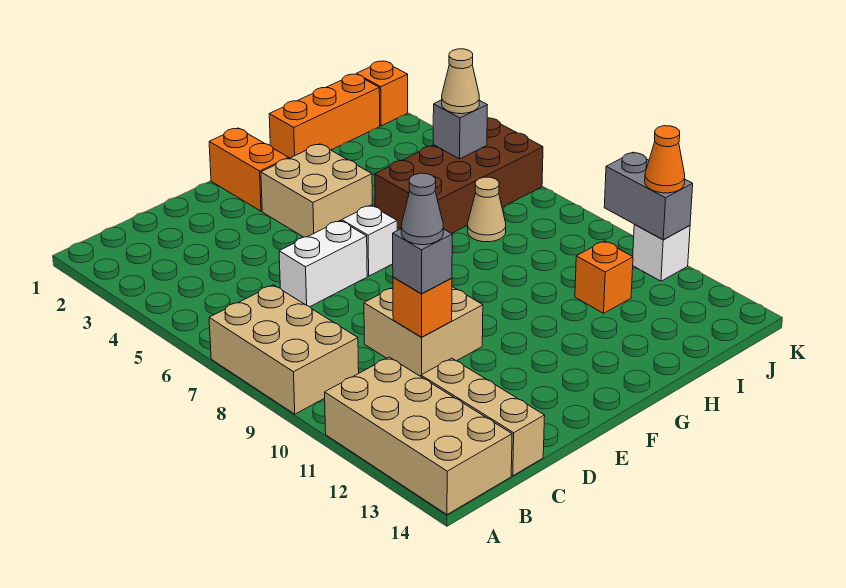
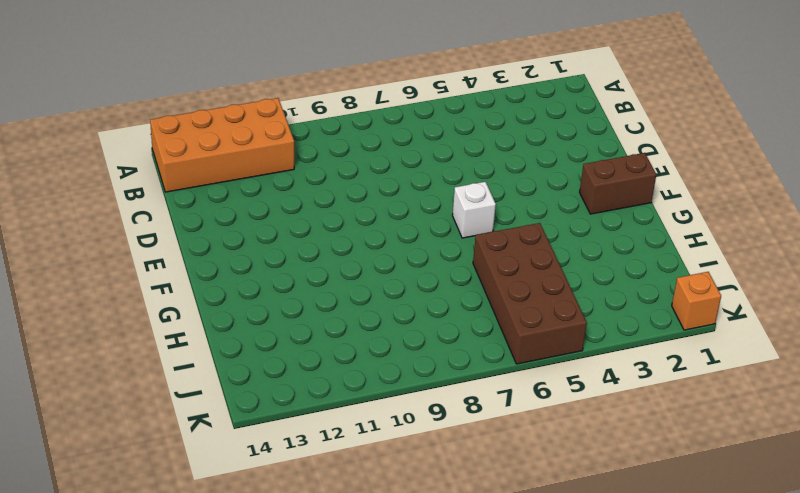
orange 2x4 brick [150,98,294,192] -> tan 2x4 brick [325,357,512,515]
brown 1x2 brick [580,153,656,214] -> orange 1x2 brick [209,128,289,211]
none -> tan 2x3 brick [209,285,359,414]
none -> tan 1x3 brick [421,358,545,476]
none -> white 1x2 brick [279,221,367,307]

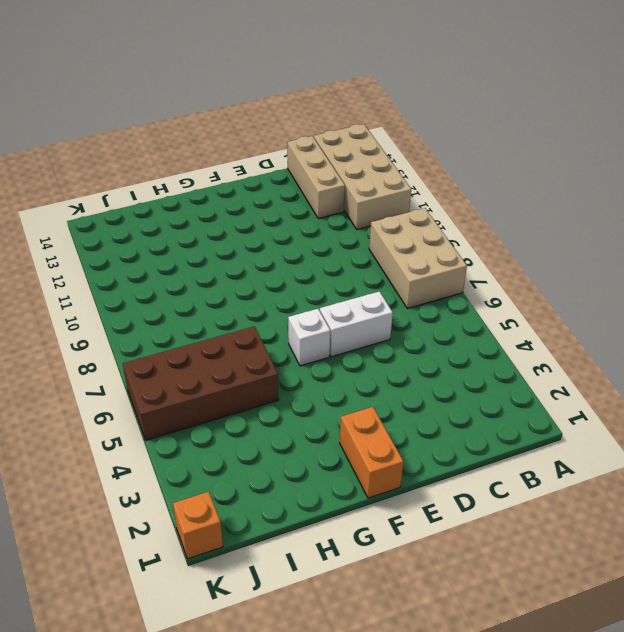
none -> tan 2x2 brick [364,287,483,377]
none -> tan 2x2 brick [261,144,372,237]
none -> orange 1x3 brick [269,74,380,158]

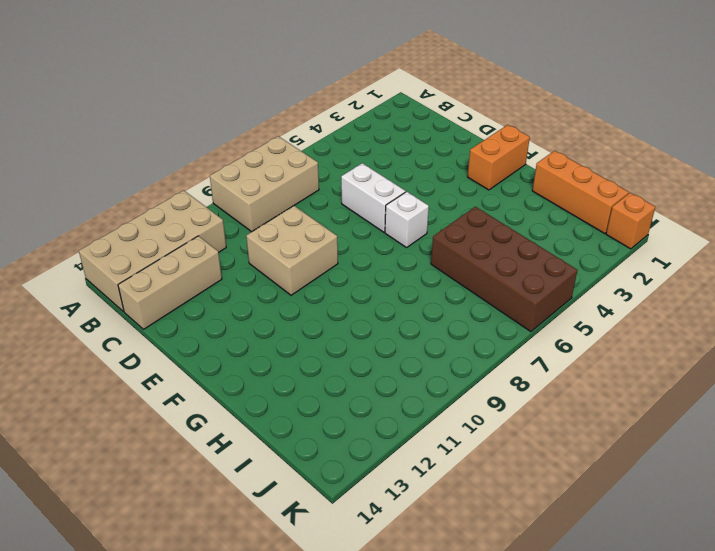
none -> tan 2x2 brick [261,144,372,237]
none -> tan 1x1 cone [468,177,506,242]
none -> orange 1x1 brick [575,241,633,313]

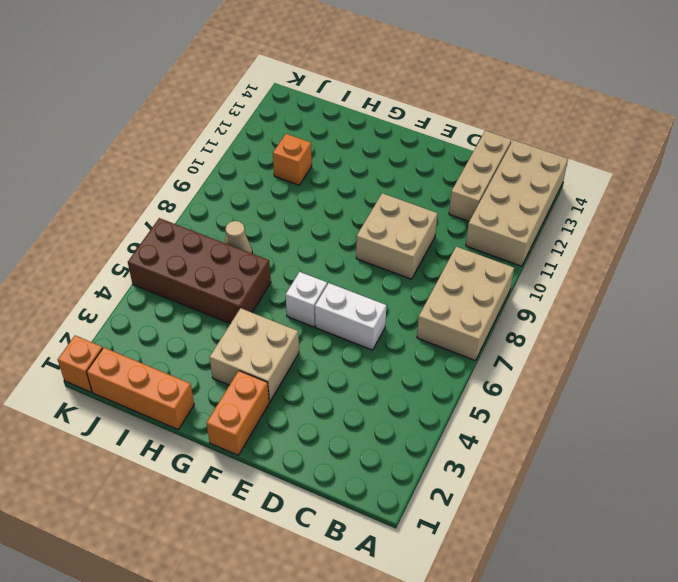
none -> white 1x1 brick [633,225,690,281]
none -> orange 1x1 brick [393,277,452,337]
none -> grey 1x1 brick [433,100,487,159]

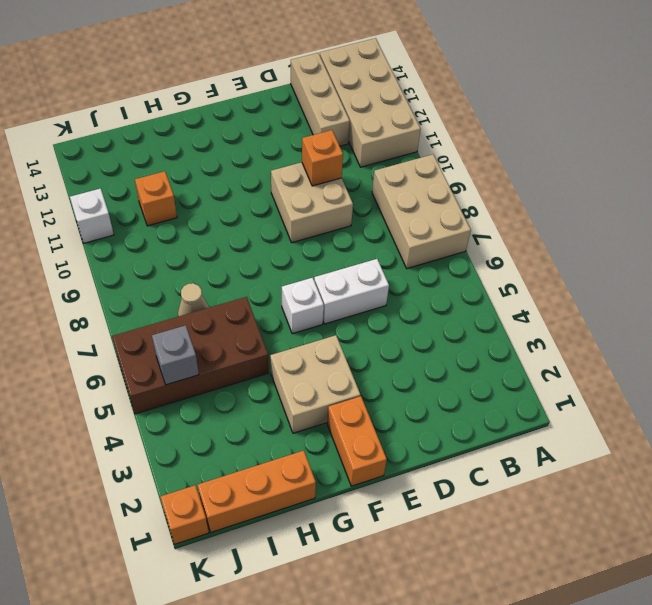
none -> grey 1x2 brick [604,152,693,240]
none -> grey 1x1 brick [393,229,452,294]
none -> tan 1x1 cone [442,49,479,114]

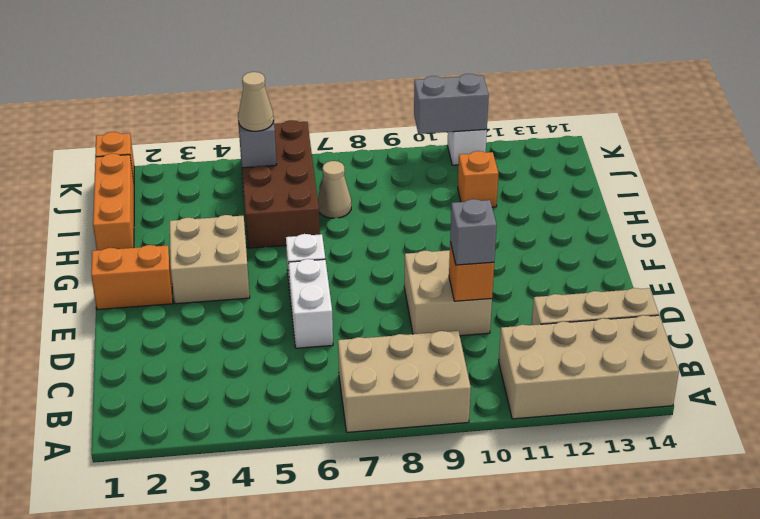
none -> orange 1x1 cone [645,126,685,193]
none -> grey 1x1 cone [401,173,443,245]

